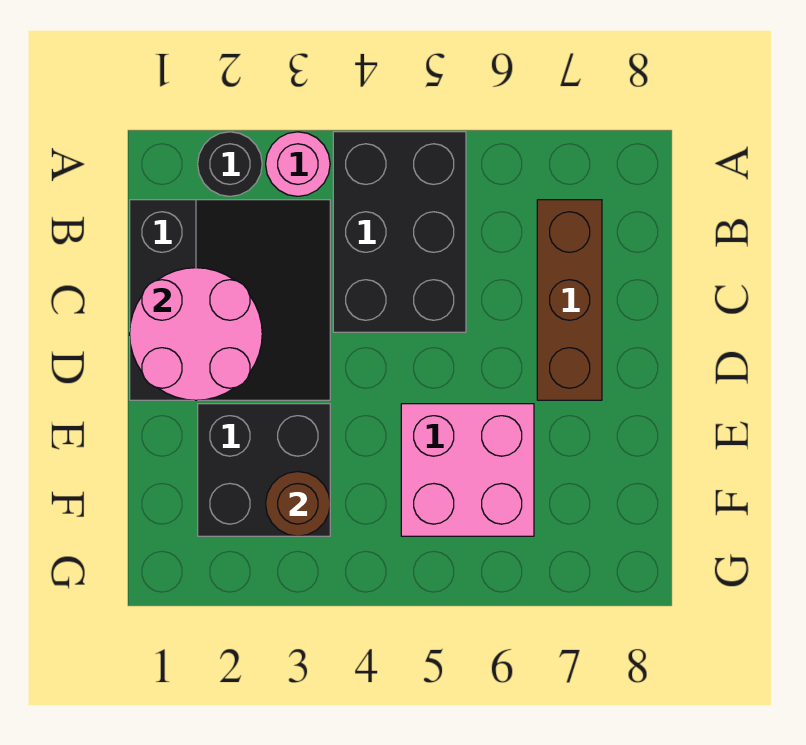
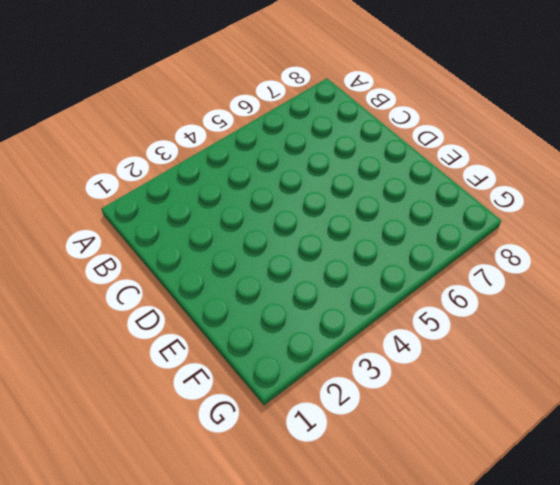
none -> black 1x1 round brick [198,132,262,196]
none -> pink 1x1 round brick [266,132,330,196]

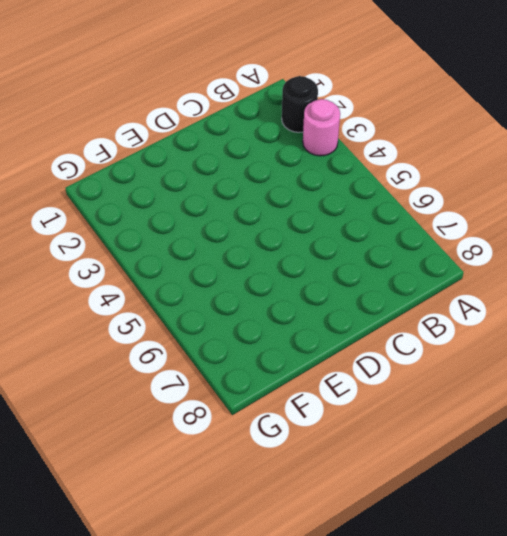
none -> black 2x3 brick [333,132,466,332]
none -> black 3x3 slope [130,200,330,400]

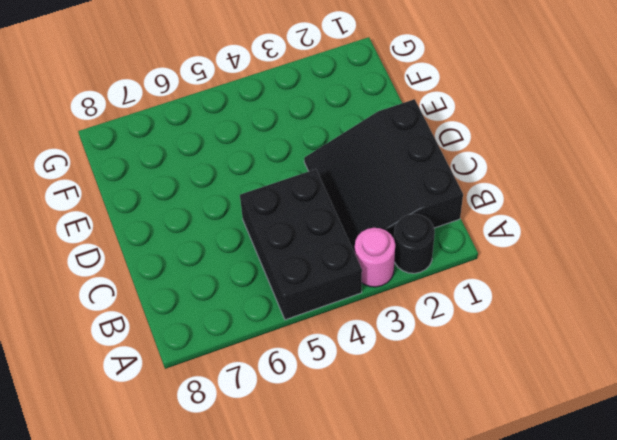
none -> brown 1x3 brick [537,200,602,400]
none -> black 2x2 brick [198,404,330,536]

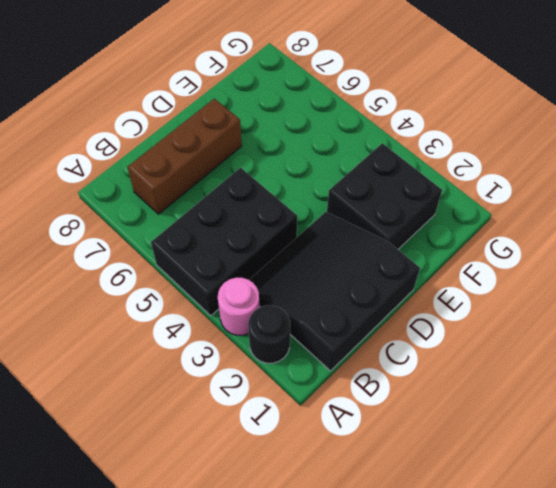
none -> pink 2x2 brick [401,404,534,536]
none -> pink 2x2 round brick [130,268,262,400]

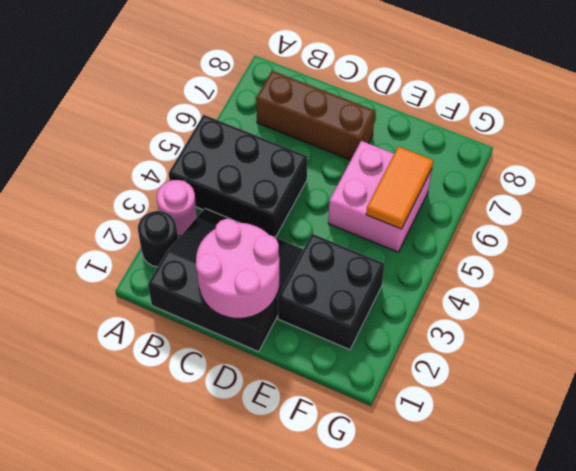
orange 1x2 tile [366,146,433,229] -> none
none -> brown 1x1 round brick [266,472,330,536]

